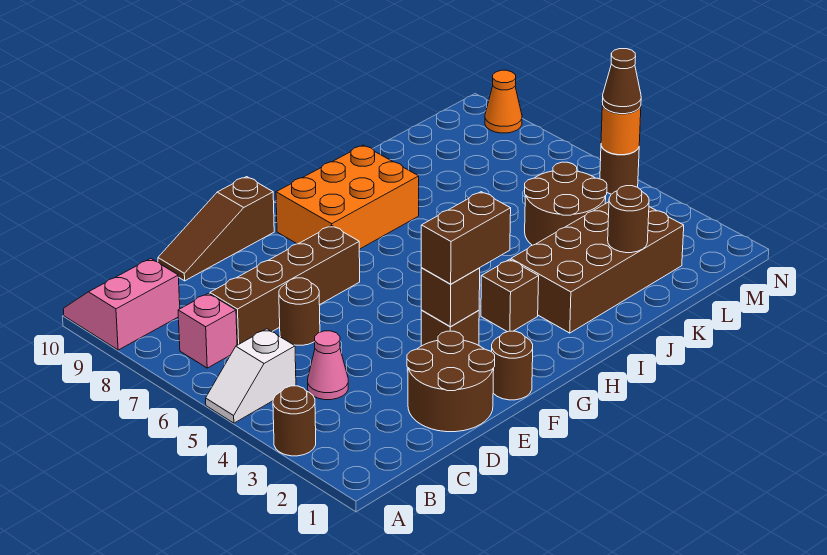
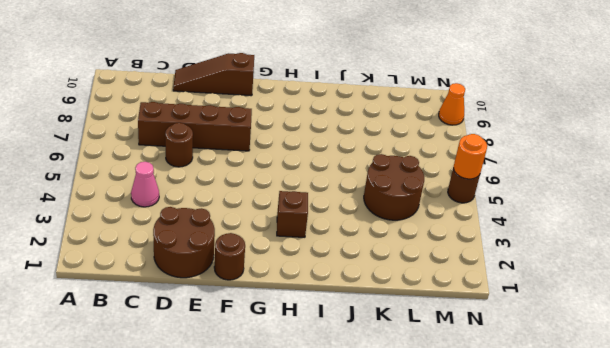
none -> brown 1x1 round brick [273,386,316,456]
none -> white 1x2 slope [206,329,296,423]
none -> pink 2x2 slope [63,258,180,350]

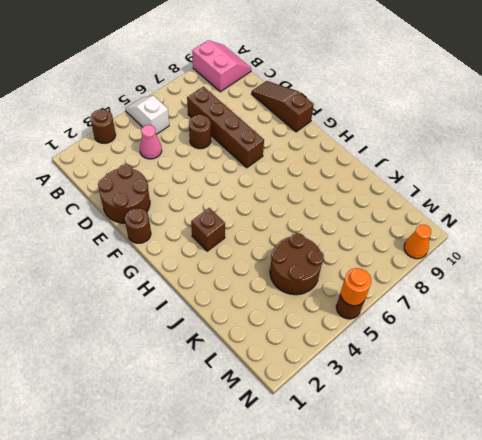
none -> pink 1x1 brick [178,293,237,368]
none -> brown 1x1 brick [421,311,479,346]
none -> orange 2x3 brick [276,145,419,249]

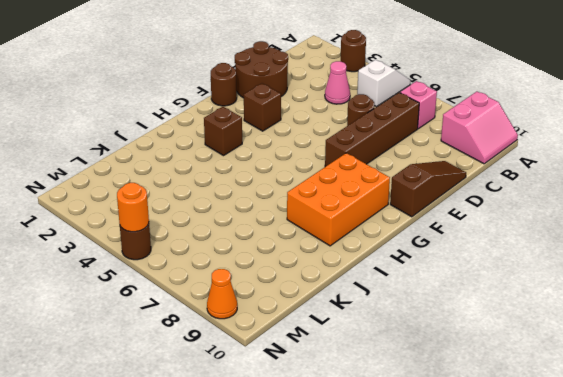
none -> brown 2x4 brick [511,202,684,333]
none -> brown 2x2 round brick [525,162,607,245]
none -> brown 1x1 brick [421,268,480,327]

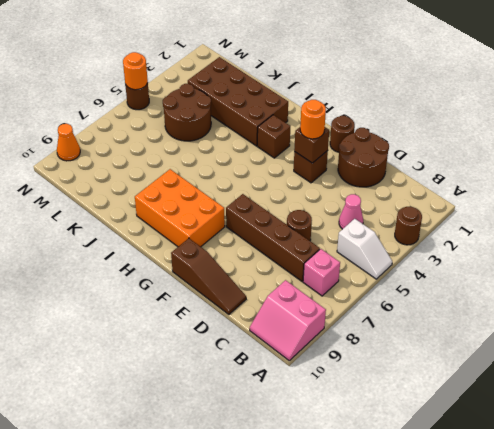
orange 1x1 round brick [300,100,326,139] -> brown 1x2 brick [421,192,511,284]
none -> brown 1x1 round brick [608,186,649,253]
none -> brown 1x1 cone [602,49,641,114]

